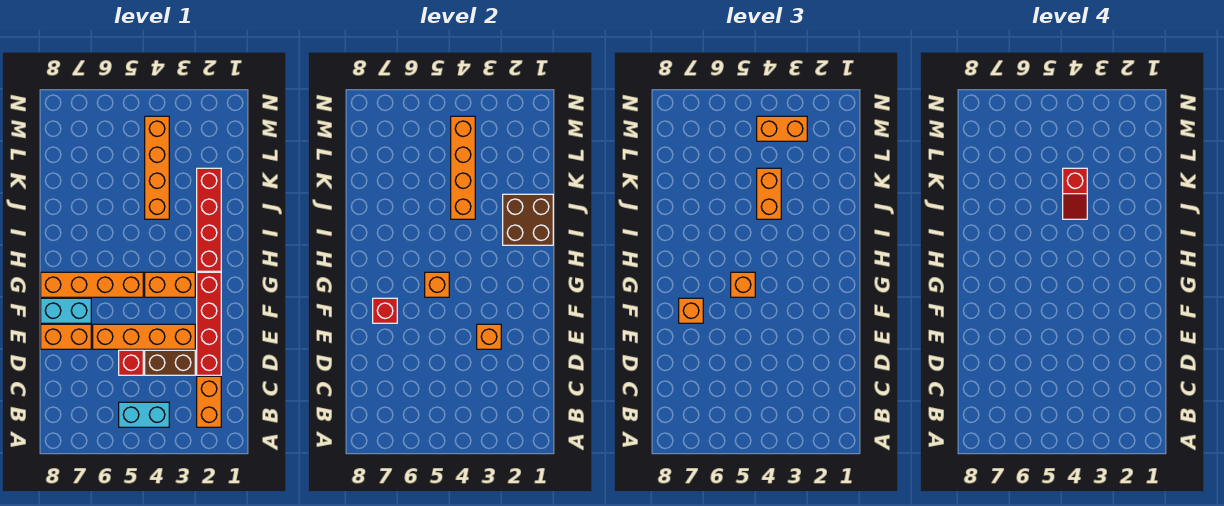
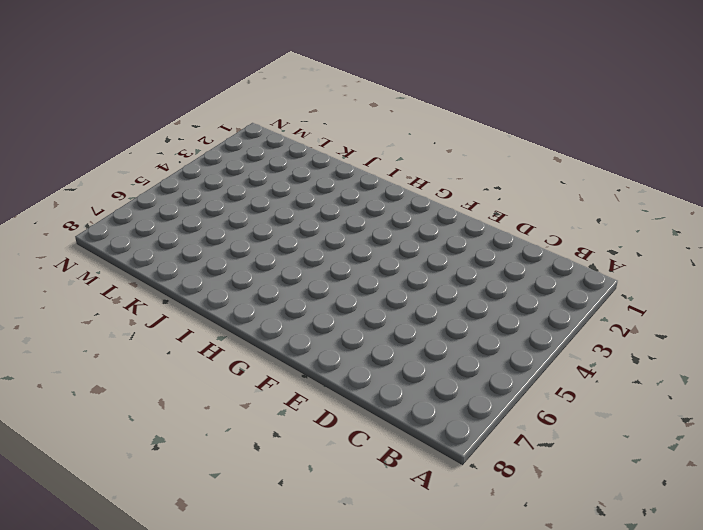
none -> orange 1x2 brick [197,376,221,427]
none -> cyan 1x2 brick [119,402,169,427]
none -> red 1x4 brick [197,272,221,375]

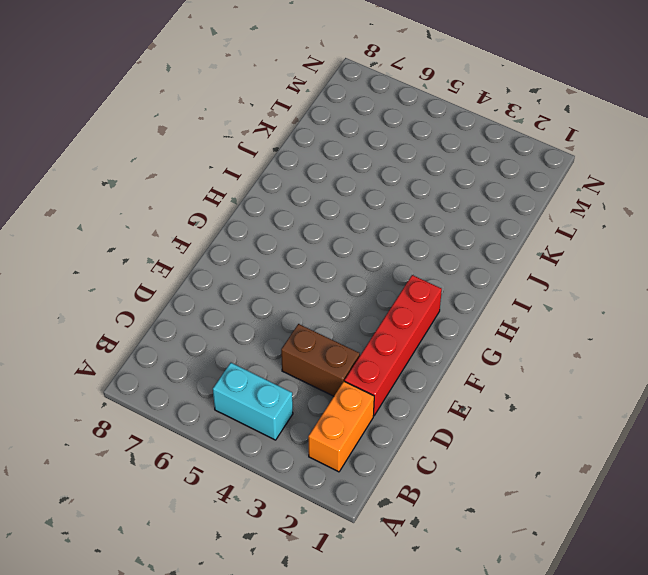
none -> red 1x1 brick [119,350,143,375]
none -> orange 1x4 brick [93,324,195,349]
none -> orange 1x2 brick [41,324,91,349]

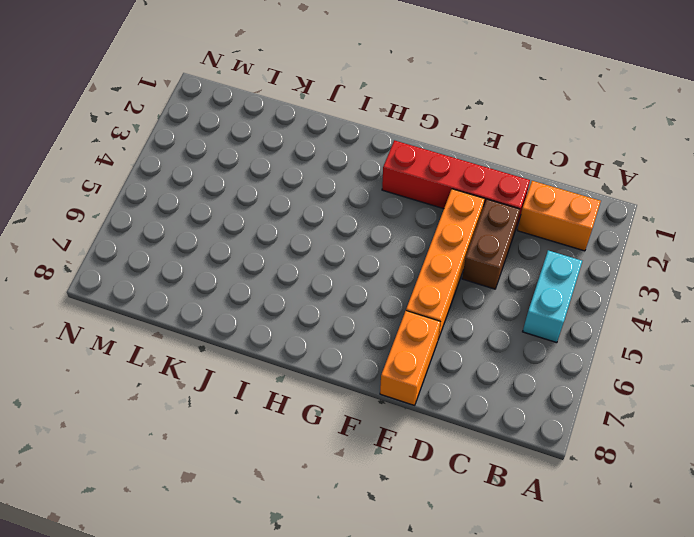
none -> red 1x1 brick [119,350,143,375]
none -> cyan 1x2 brick [41,298,91,323]
none -> orange 1x2 brick [145,272,195,297]

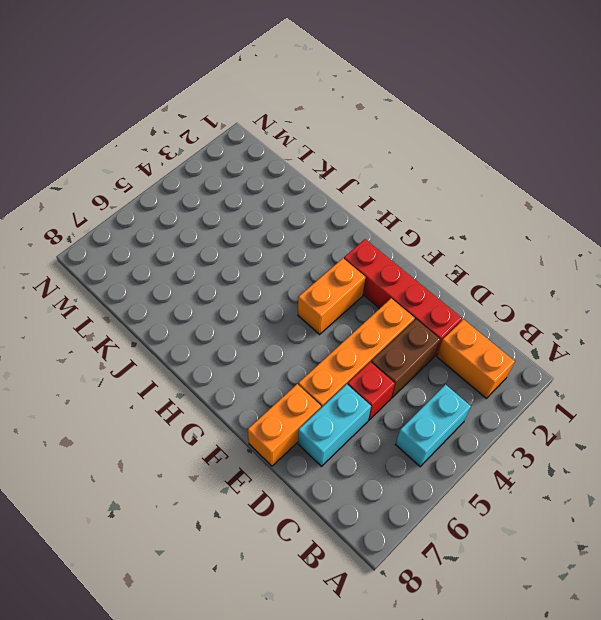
cyan 1x2 brick [298,384,371,466] -> cyan 1x2 brick moved to [41,298,91,323]
none -> orange 1x4 brick [41,272,143,297]
none -> red 1x4 brick [197,168,221,271]
none -> orange 1x4 brick [145,116,169,219]

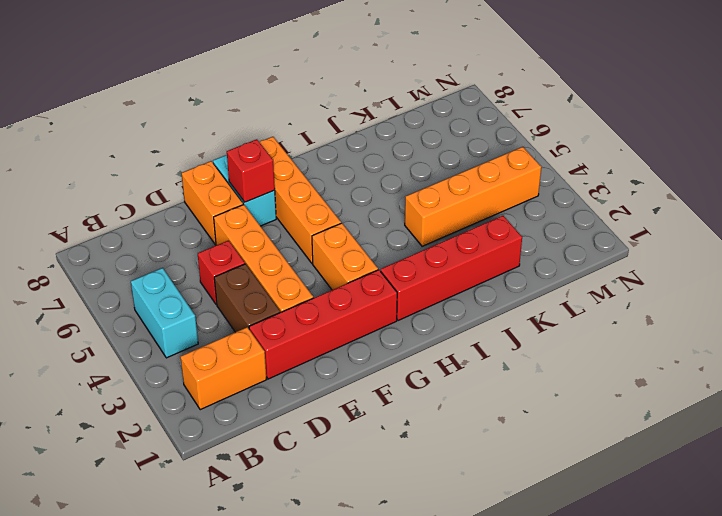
none -> orange 1x1 brick [477,324,501,349]
none -> orange 1x1 brick [425,272,449,297]
none -> brown 2x2 brick [503,194,553,245]

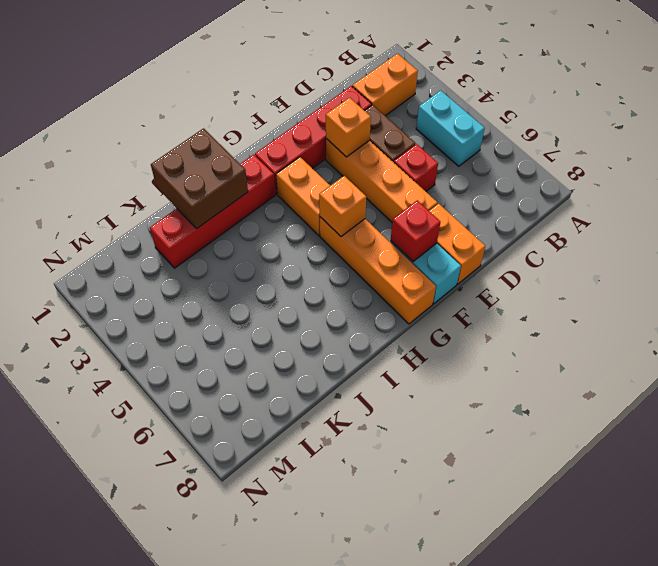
none -> orange 1x4 brick [145,116,169,219]
none -> orange 1x4 brick [451,116,475,219]
none -> orange 1x1 brick [679,298,703,323]

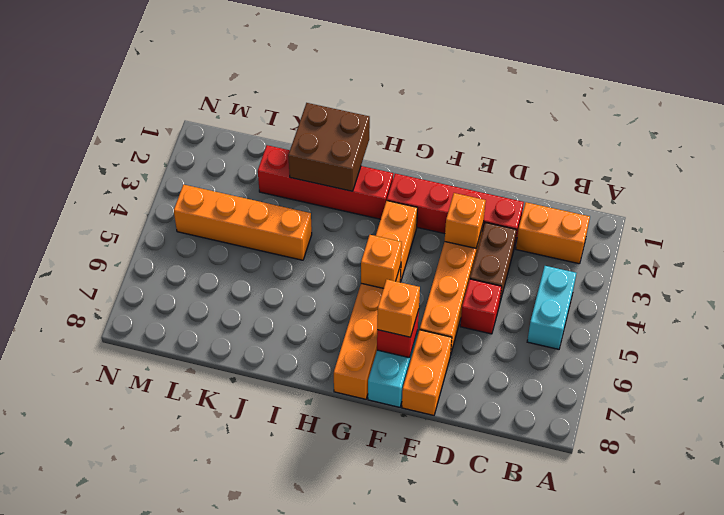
none -> orange 1x4 brick [451,116,475,219]
none -> orange 1x1 brick [731,272,755,297]
none -> orange 1x2 brick [757,168,781,219]

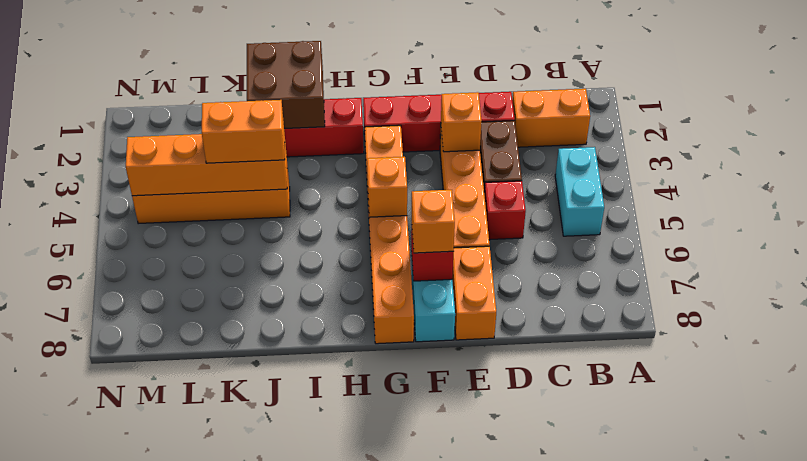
none -> orange 1x1 brick [731,272,755,297]
none -> orange 1x2 brick [757,116,807,141]
none -> red 1x2 slope [1063,168,1087,219]

